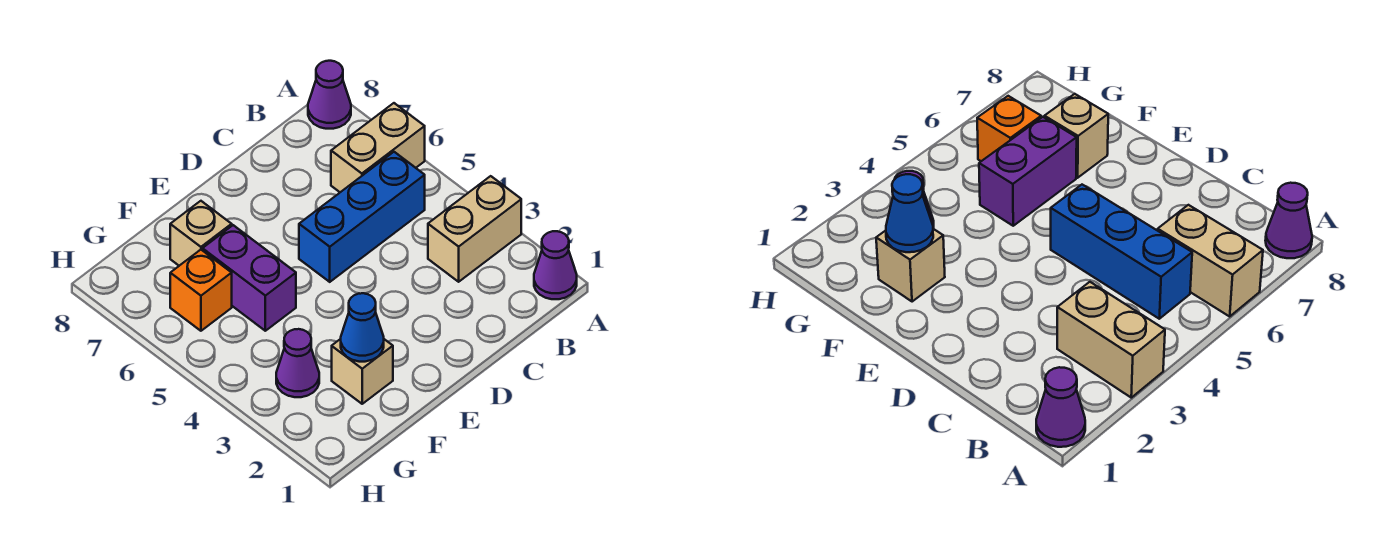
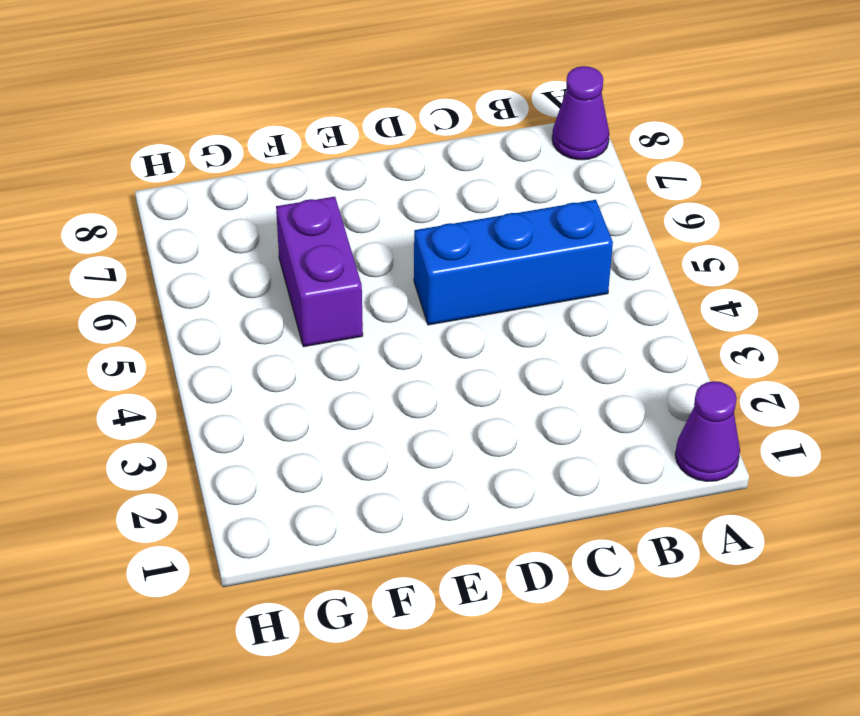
none -> tan 1x2 brick [428,176,521,282]
none -> tan 1x2 brick [331,103,425,192]

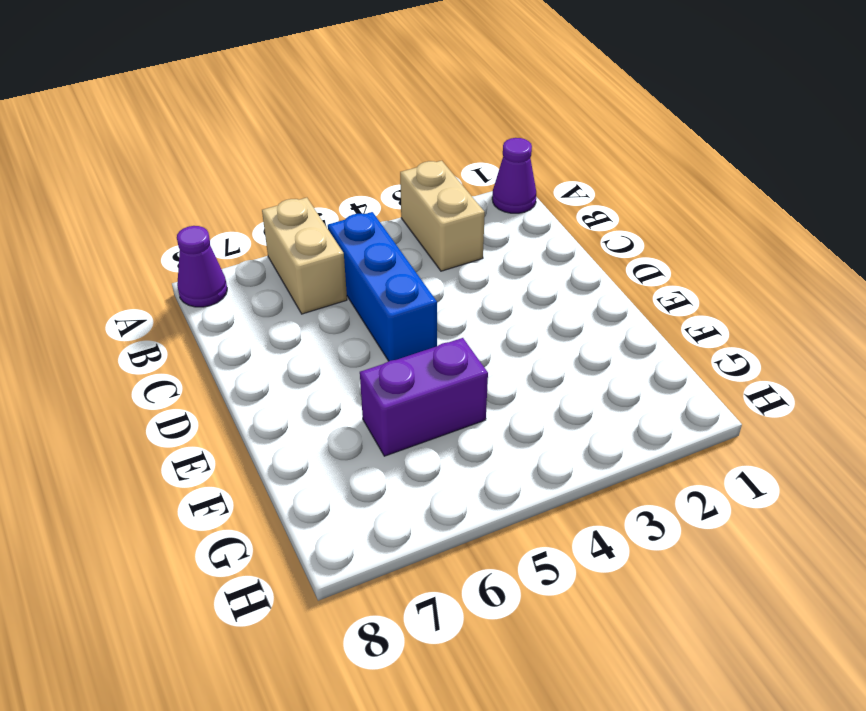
none -> tan 1x1 brick [332,339,393,404]
none -> tan 1x1 brick [170,201,232,266]

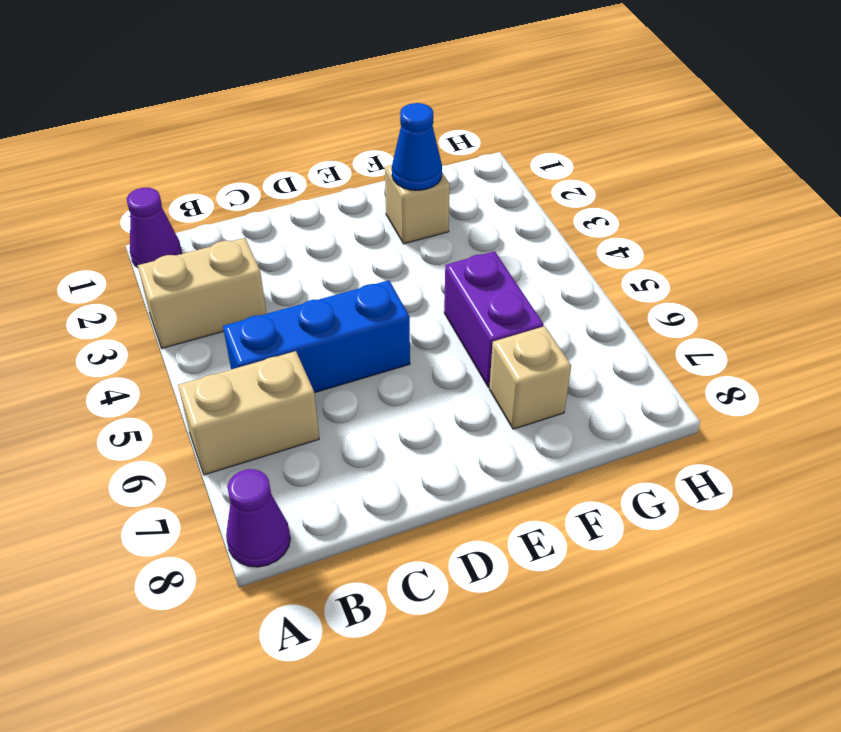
none -> purple 1x1 cone [276,329,319,397]
none -> orange 1x1 brick [170,250,232,331]

